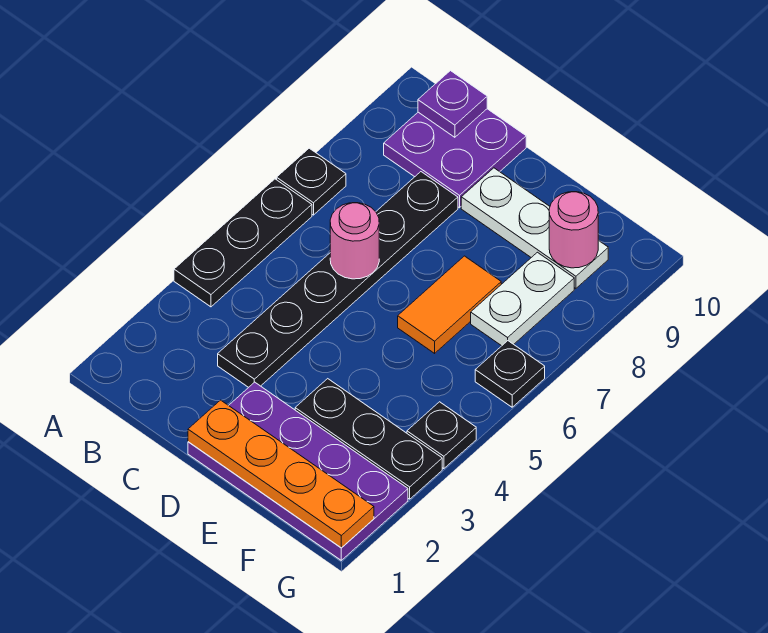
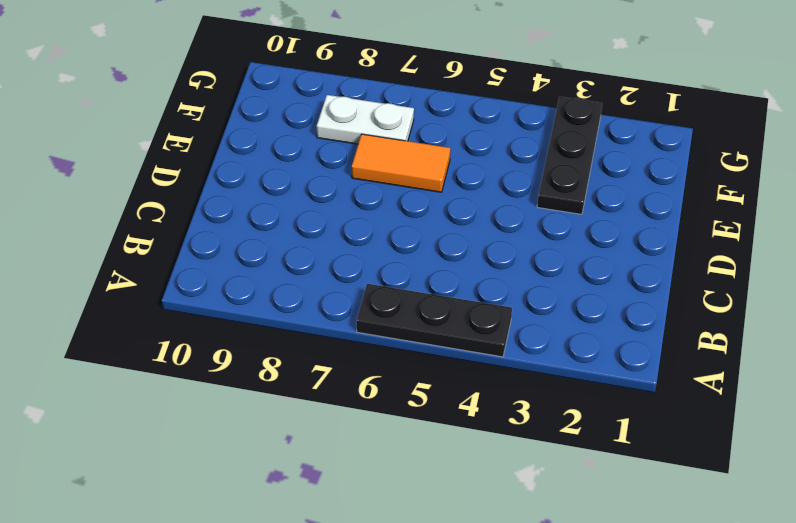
none -> black 1x1 plate [277,148,346,215]
none -> purple 2x2 plate [384,109,526,208]
none -> black 1x6 plate [218,172,458,387]

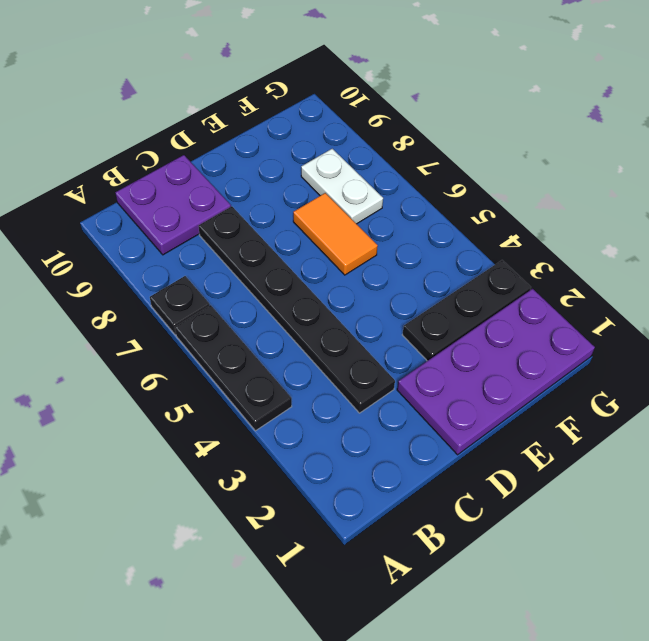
none -> white 1x3 plate [461,168,608,288]
none -> black 1x1 plate [407,402,476,469]
none -> black 1x1 plate [475,341,545,407]

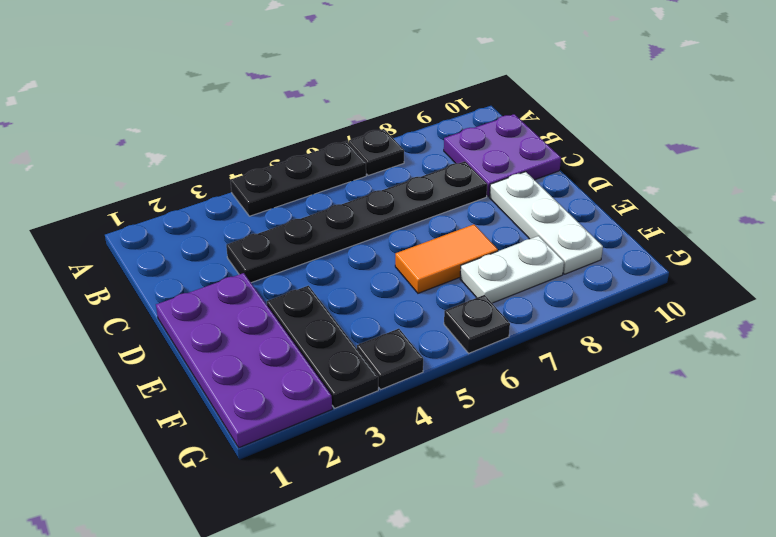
none -> purple 1x1 plate [418,71,487,137]
none -> pink 1x1 round brick [330,203,379,279]
none -> orange 1x4 plate [188,400,374,548]

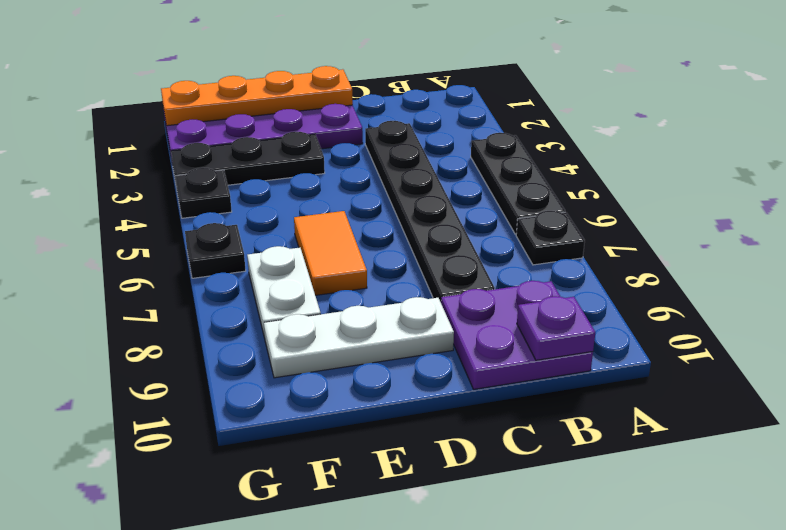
none -> pink 1x1 round brick [330,203,379,279]
none -> pink 1x1 round brick [549,192,598,268]

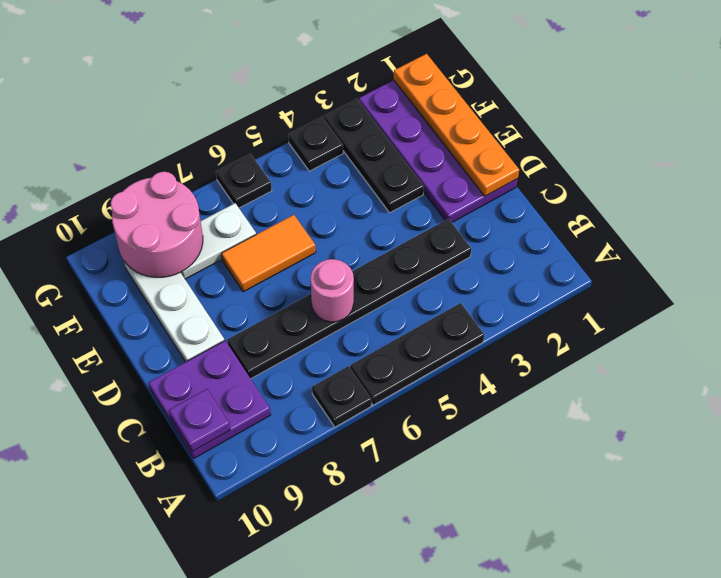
pink 2x2 round brick [111,172,203,277] -> pink 1x1 round brick [549,192,598,268]

